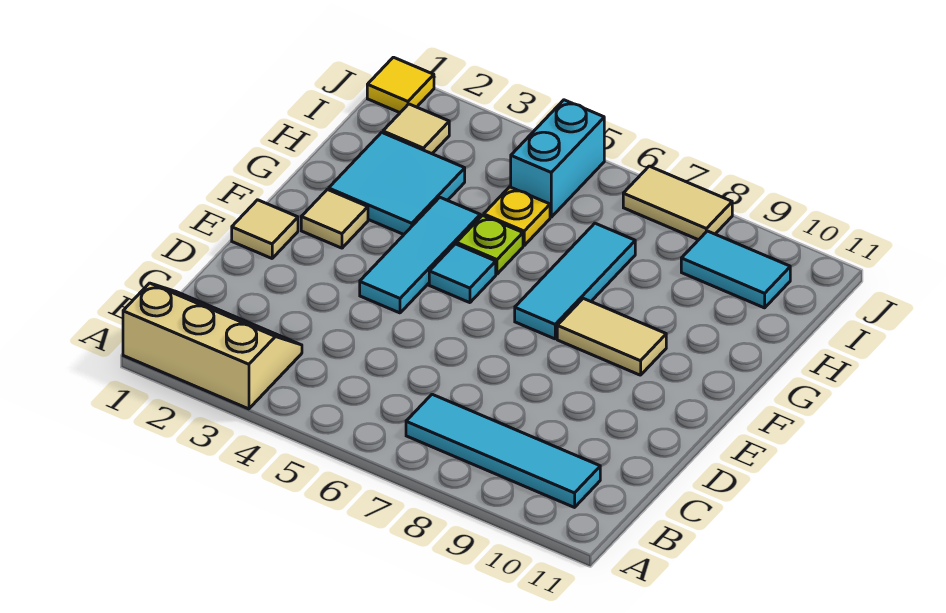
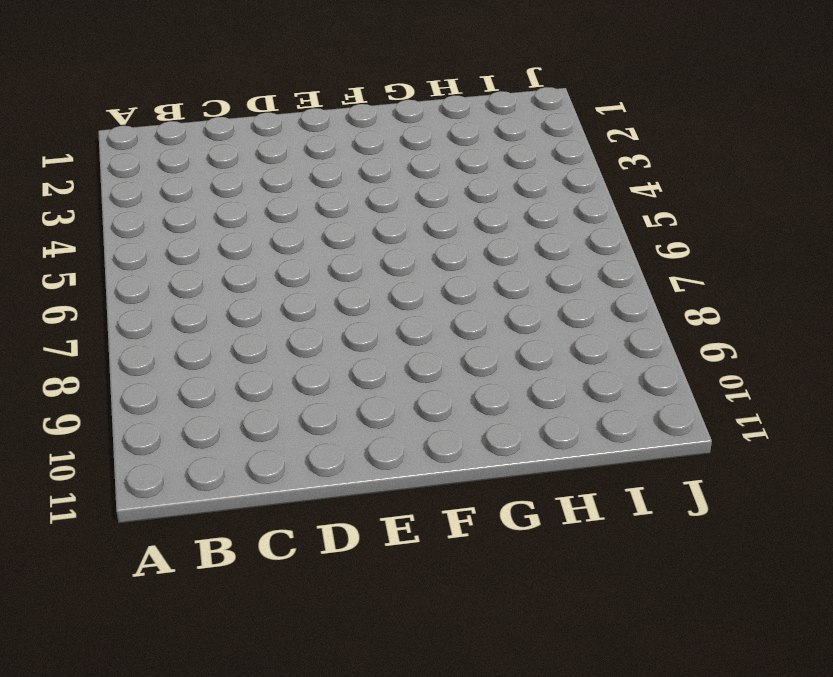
none -> tan 2x3 slope [123,283,302,409]
none -> cyan 1x4 tile [406,394,600,507]
none -> tan 1x1 tile [232,200,298,258]

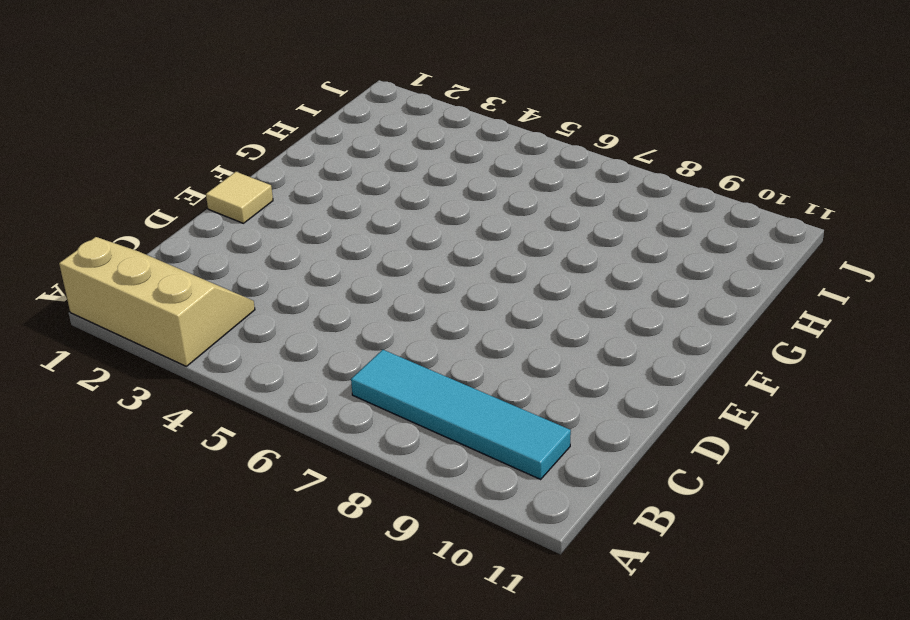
none -> cyan 1x3 tile [360,197,480,313]
none -> tan 1x1 tile [301,189,368,248]
none -> cyan 1x1 tile [429,244,496,303]

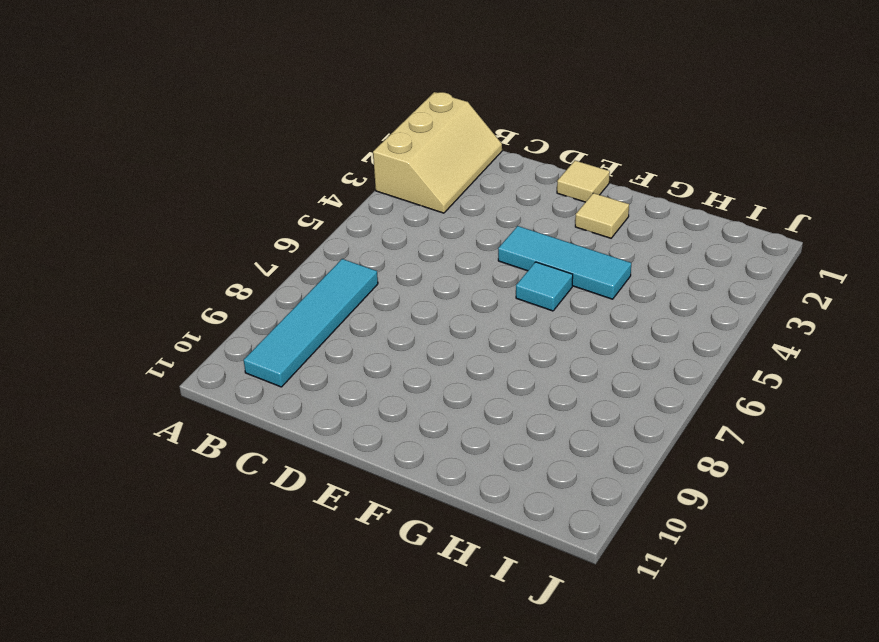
none -> cyan 1x3 tile [515,223,635,339]
none -> tan 1x2 tile [557,298,666,375]
none -> cyan 2x2 tile [329,132,465,234]

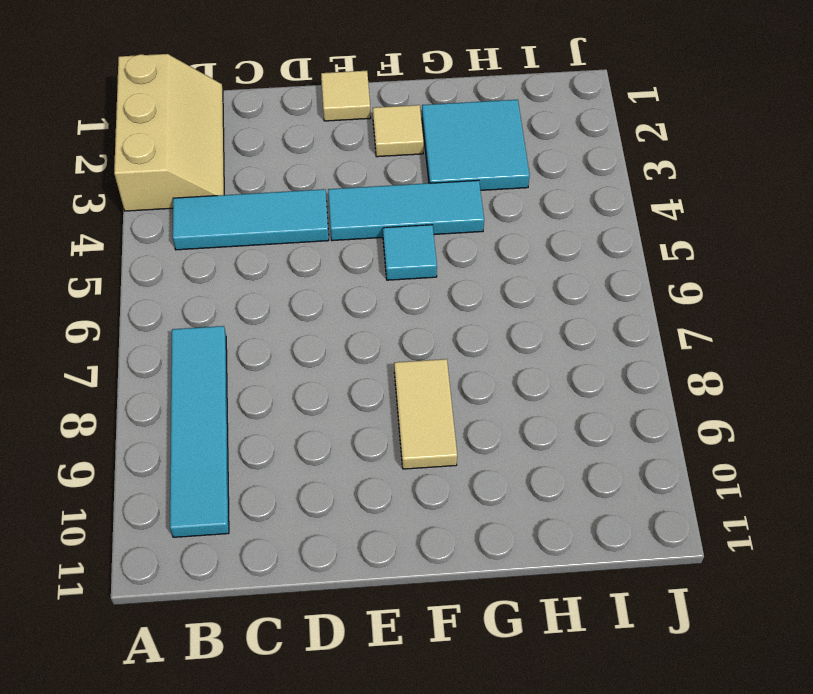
cyan 1x3 tile [173,189,329,250] -> cyan 1x3 tile moved to [515,223,635,339]
none -> lime 1x1 plate [457,216,523,274]
none -> yellow 1x1 plate [484,187,550,245]
none -> tan 1x1 tile [383,104,449,154]

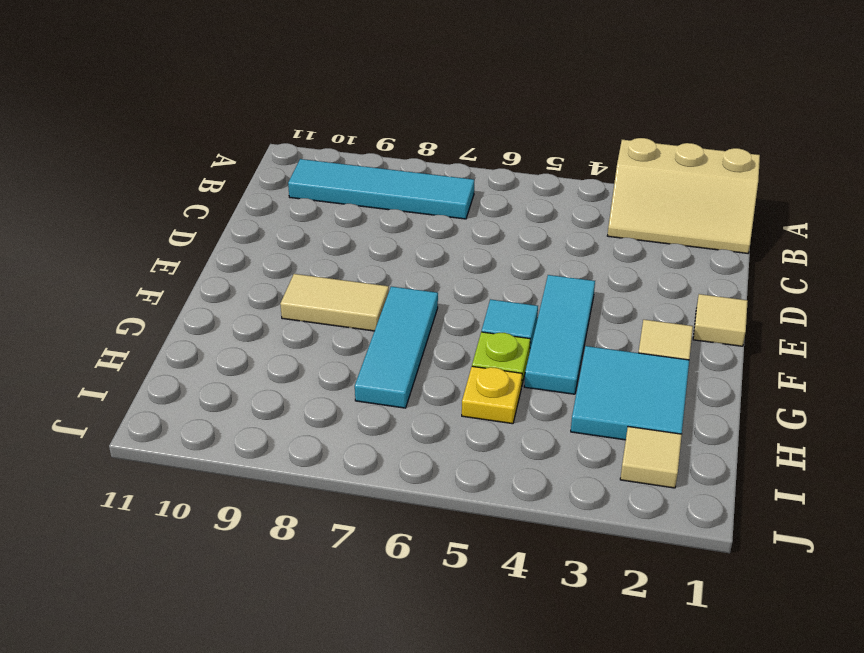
none -> cyan 1x2 brick [511,100,604,217]
none -> cyan 1x2 tile [681,231,790,308]
none -> yellow 1x1 tile [367,57,434,113]

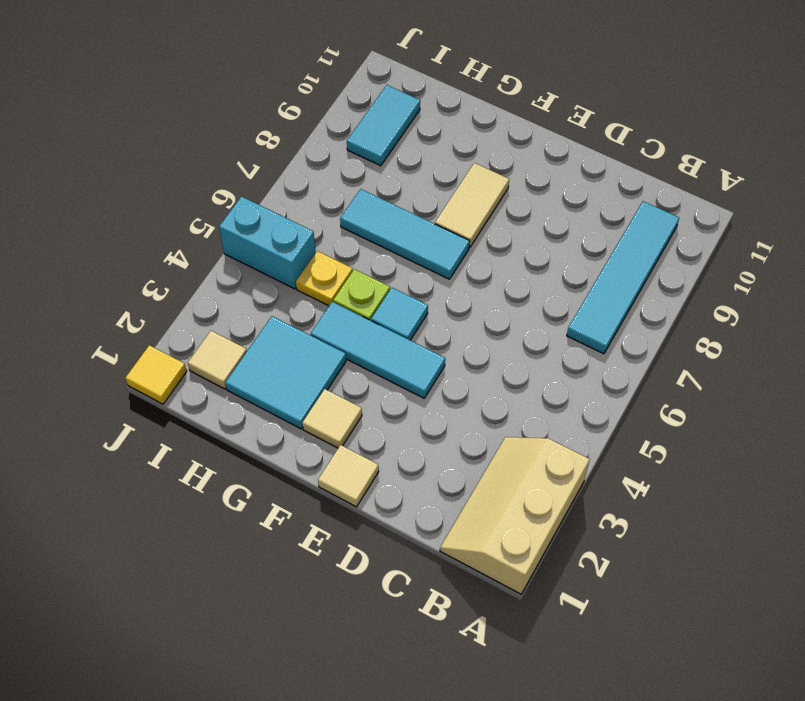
none -> tan 1x2 tile [623,166,732,240]

